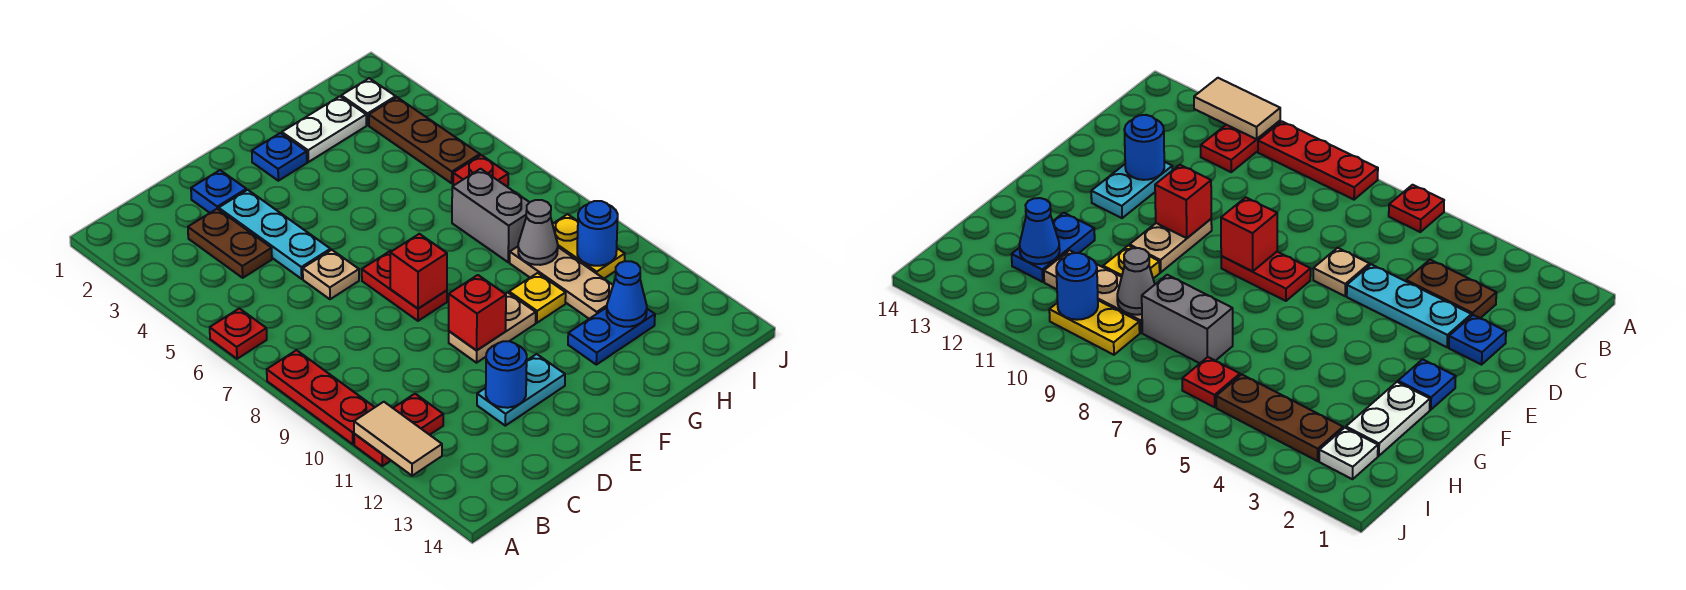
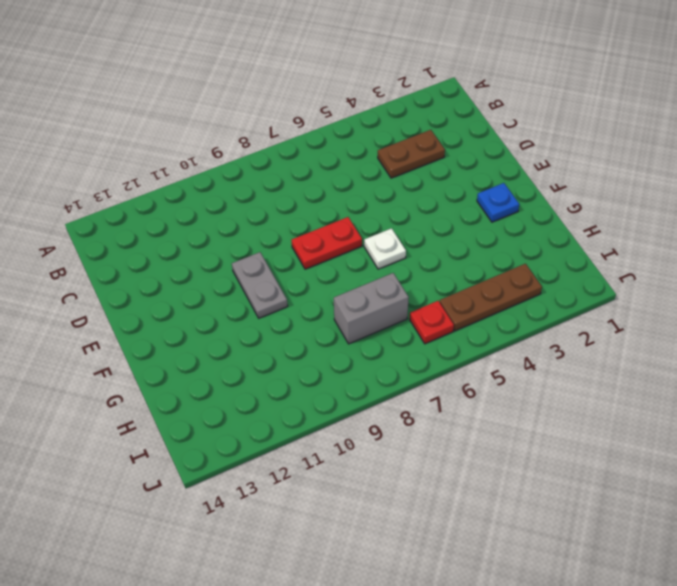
grey 1x2 plate [232,252,288,318] -> tan 1x2 plate [449,292,536,363]
white 1x1 plate [364,228,406,269] -> white 1x1 plate moved to [341,78,396,125]
none -> red 1x1 plate [210,308,267,359]
none -> red 1x3 plate [267,350,375,444]
none -> red 1x2 plate [354,394,443,466]

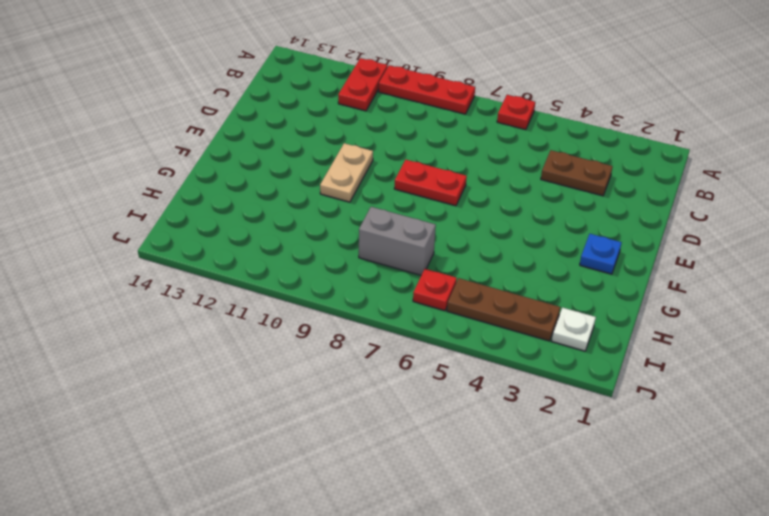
none -> blue 1x1 plate [191,170,246,213]
none -> cyan 1x3 plate [219,190,330,279]
none -> tan 1x1 plate [303,250,359,299]

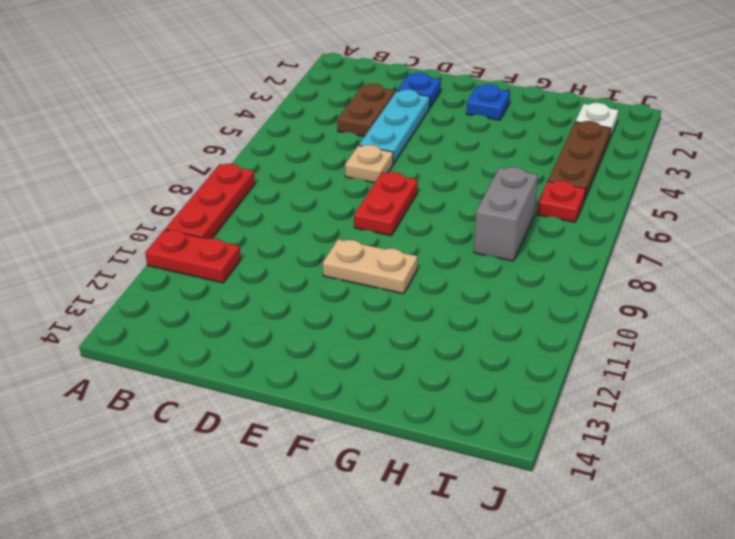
none -> red 1x1 plate [210,308,267,359]
none -> cyan 1x2 plate [477,354,565,426]
none -> white 1x2 plate [282,96,366,162]

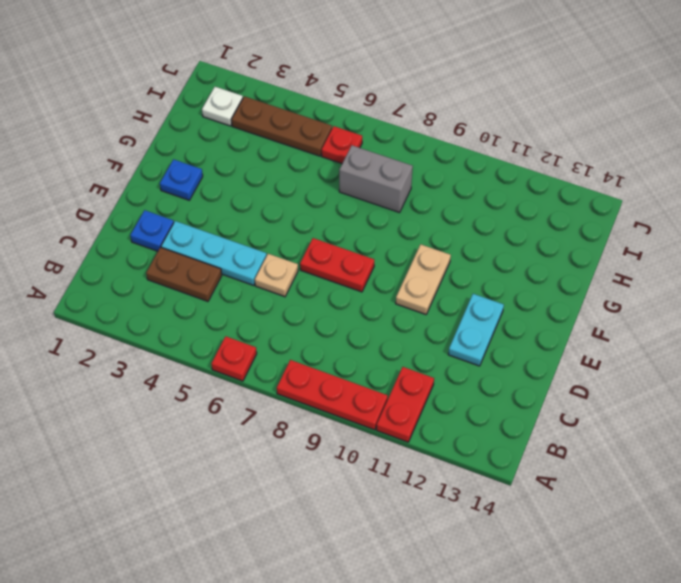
none -> white 1x2 plate [282,96,366,162]
none -> yellow 1x1 plate [509,273,566,323]
none -> blue 1x2 plate [568,308,655,365]

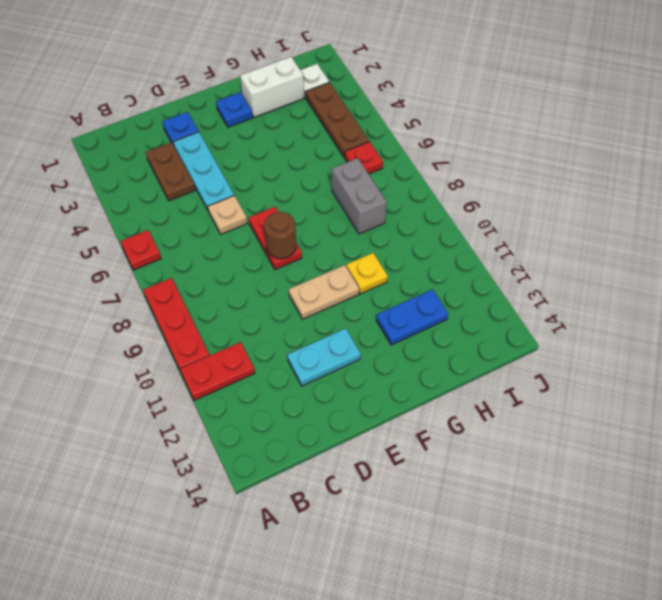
brown 1x1 round brick [264,212,296,259] -> red 1x1 brick [390,234,447,309]
white 1x2 brick [240,57,304,117] -> white 1x2 plate [282,96,366,162]
none -> tan 1x3 plate [510,247,613,319]
none -> yellow 1x2 plate [553,214,625,278]
none -> tan 1x2 tile [354,402,442,476]

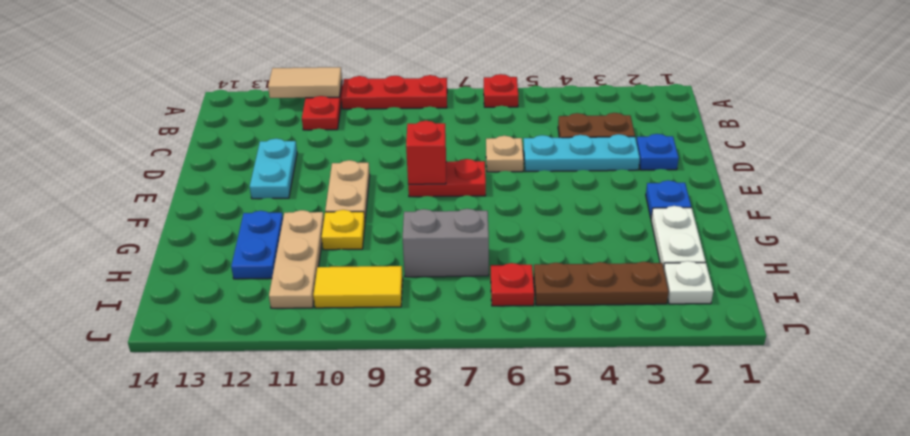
tan 1x3 plate [269,210,324,308] -> tan 1x3 plate turned to [510,247,613,319]
yellow 1x2 tile [313,266,403,308] -> yellow 1x2 plate [553,214,625,278]
none -> blue 1x1 round brick [486,341,527,408]
none -> red 1x1 brick [449,275,506,351]
none -> grey 1x1 cone [518,200,558,265]

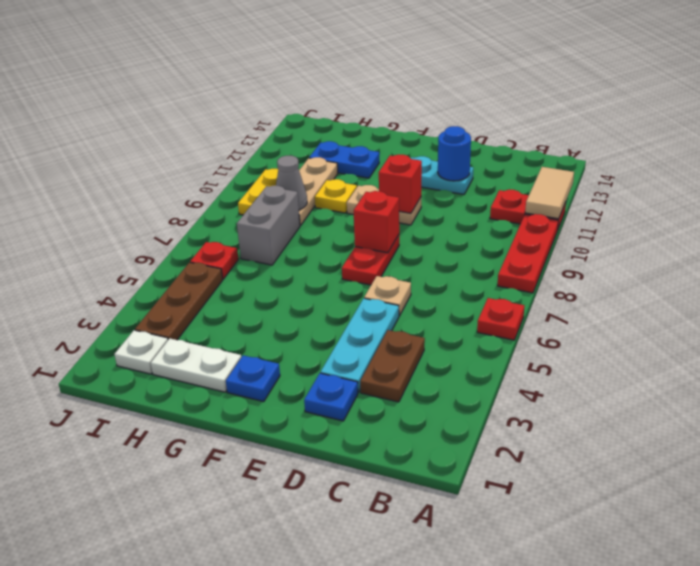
none -> blue 1x1 cone [607,261,647,327]
none -> blue 1x1 round brick [577,201,618,266]

